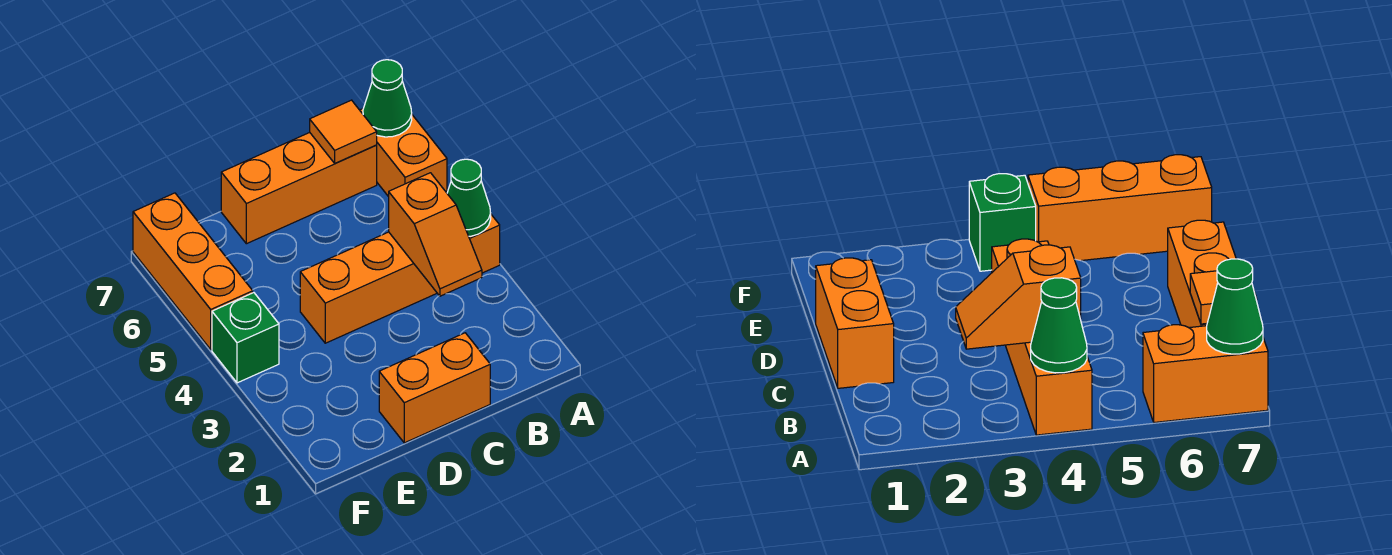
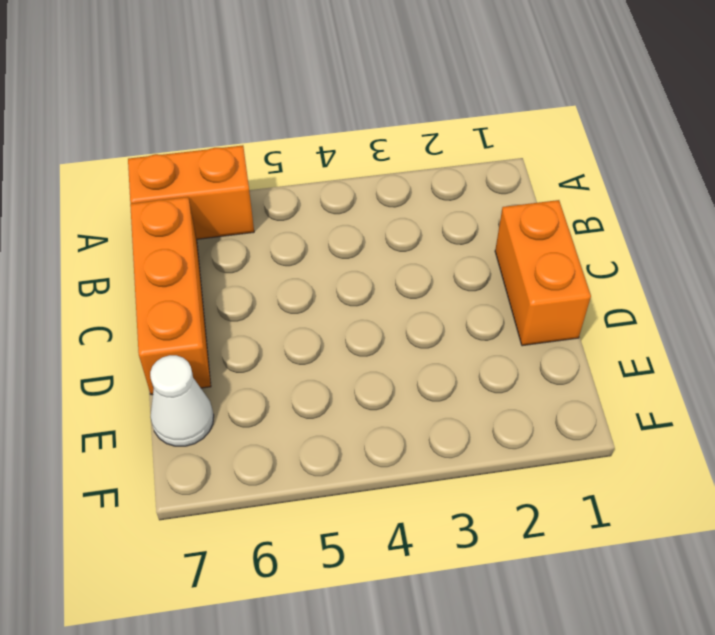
white 1x1 cone [150,355,214,446] -> none
none -> orange 1x4 brick [300,215,500,343]
none -> green 1x1 brick [212,293,279,383]

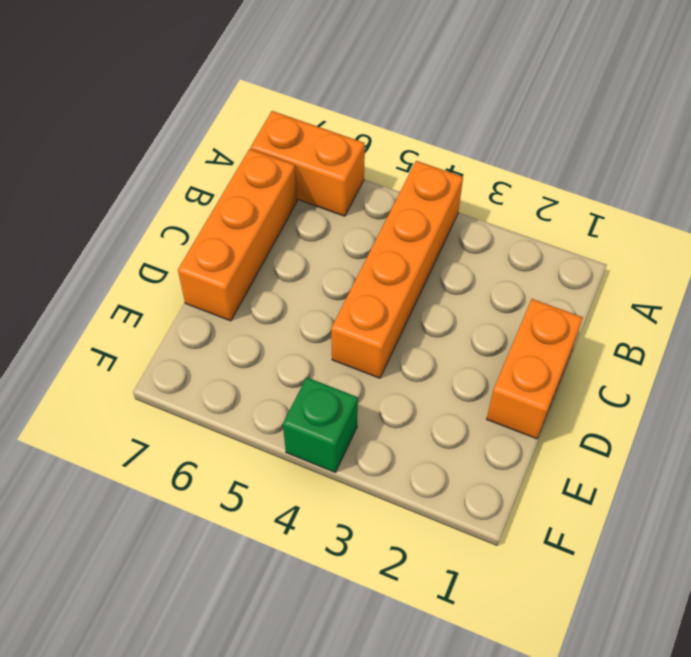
none -> orange 1x3 brick [133,193,253,350]
none -> green 1x1 cone [447,159,491,236]

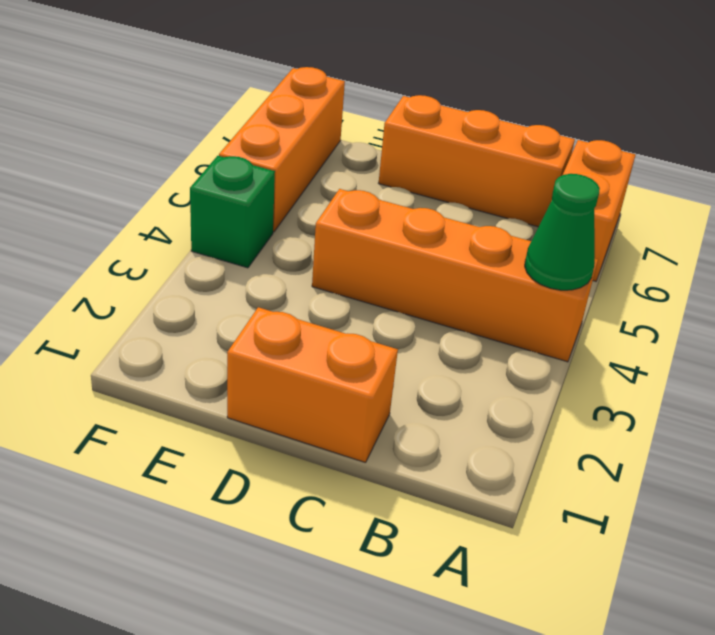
none -> green 1x1 cone [363,60,412,137]
none -> orange 1x2 slope [389,173,482,296]

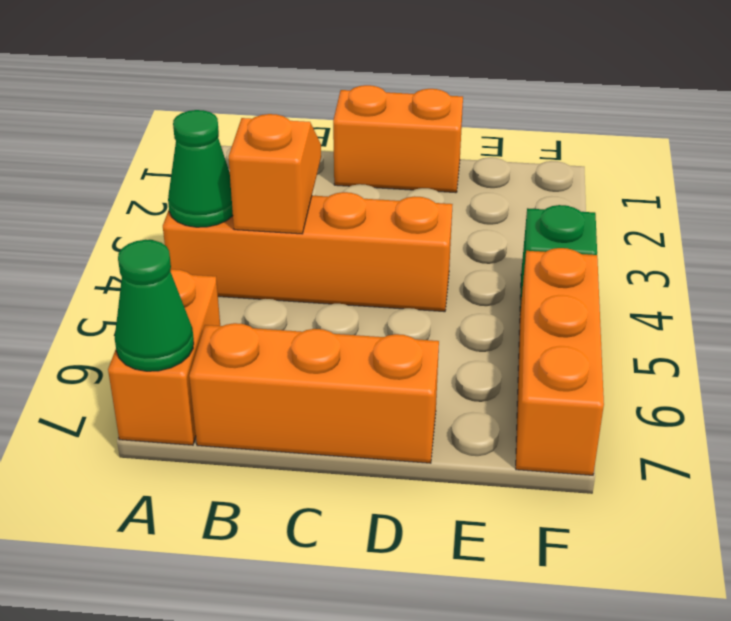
none -> orange 1x1 tile [310,100,377,163]

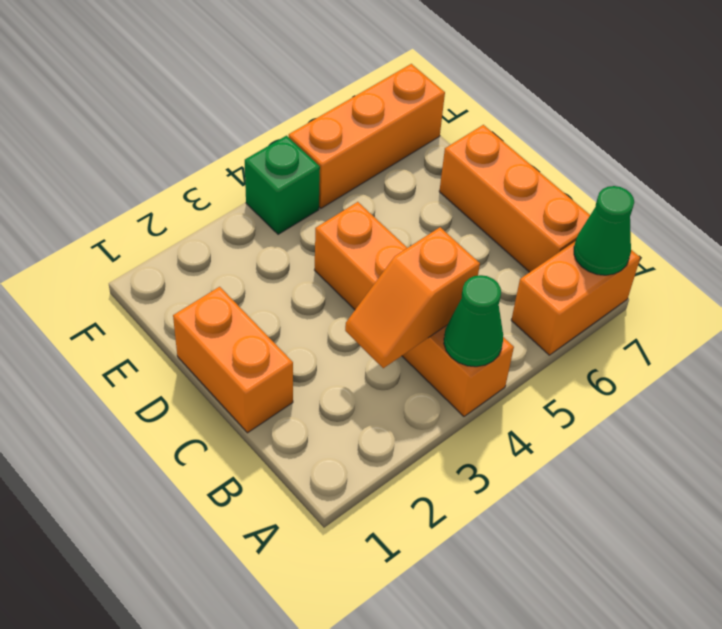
none -> orange 1x1 tile [310,100,377,163]

